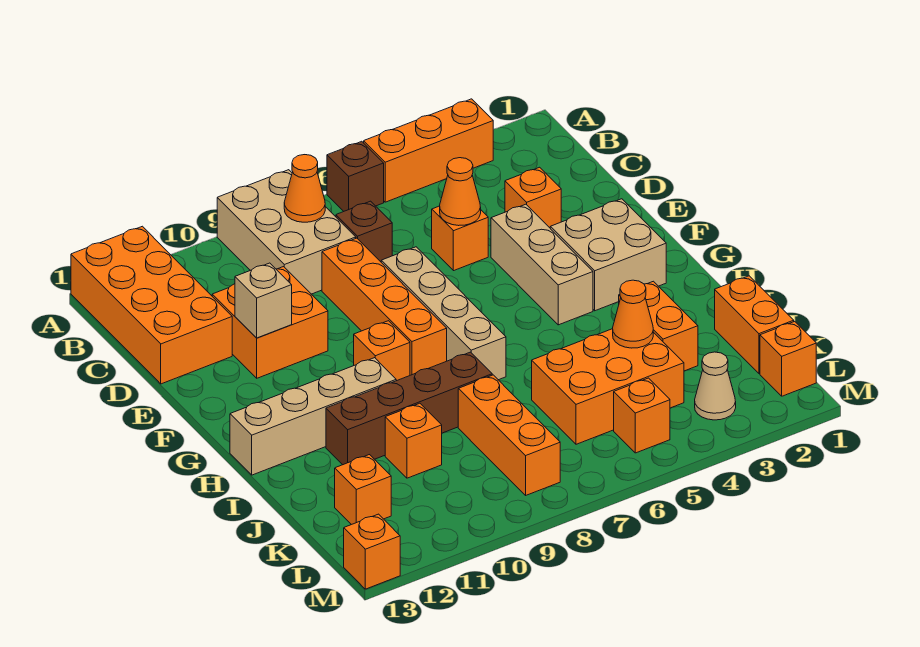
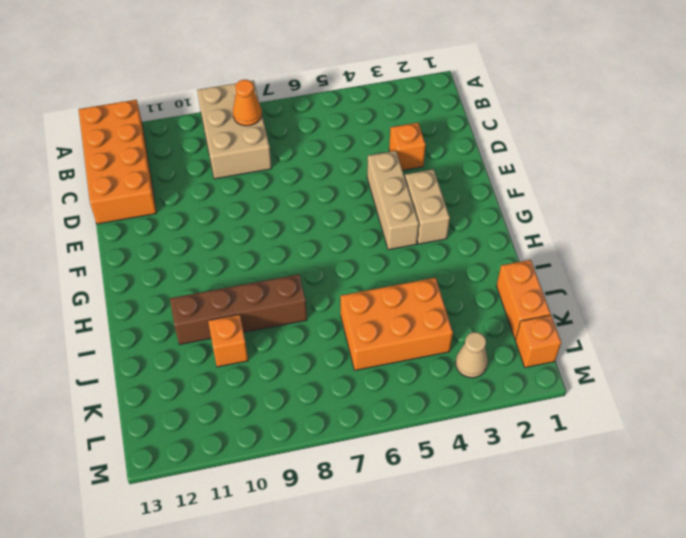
tan 1x2 brick [405,169,450,244] -> tan 2x2 brick [550,199,666,311]
none -> orange 1x3 brick [364,99,493,202]
none -> brown 1x1 brick [327,141,384,211]
none -> brown 1x1 brick [336,201,392,262]

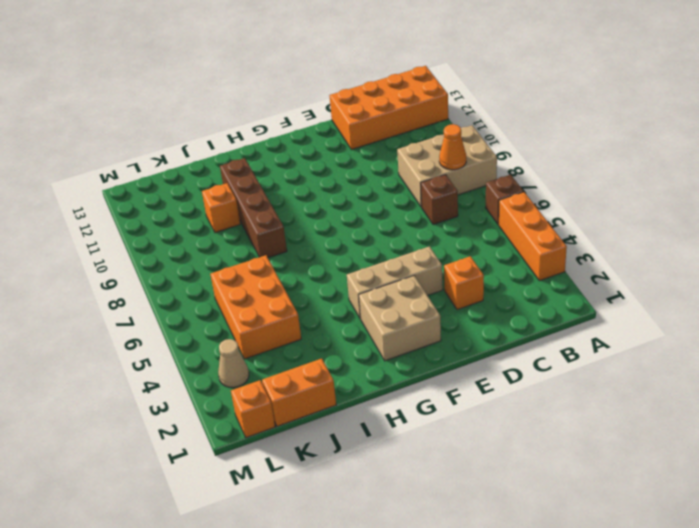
none -> orange 1x1 brick [432,206,488,271]
none -> orange 1x4 brick [322,238,447,375]
none -> orange 2x2 brick [212,267,328,378]

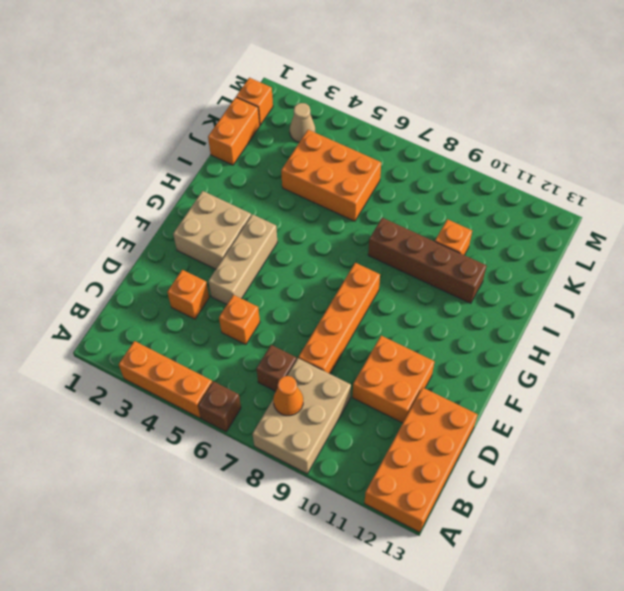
none -> tan 1x4 brick [381,247,506,380]
none -> orange 1x1 brick [354,321,410,381]
none -> tan 1x4 brick [230,358,396,475]

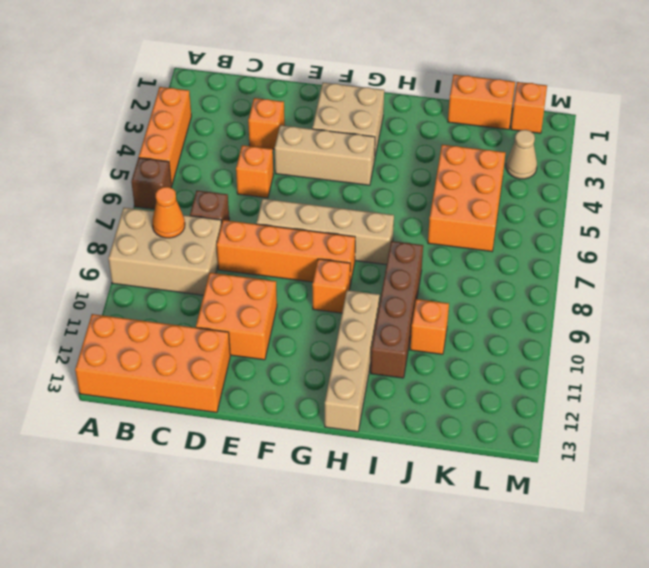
none -> orange 1x2 brick [619,281,698,371]
none -> orange 1x3 brick [458,375,560,495]
none -> orange 1x1 brick [335,455,391,525]

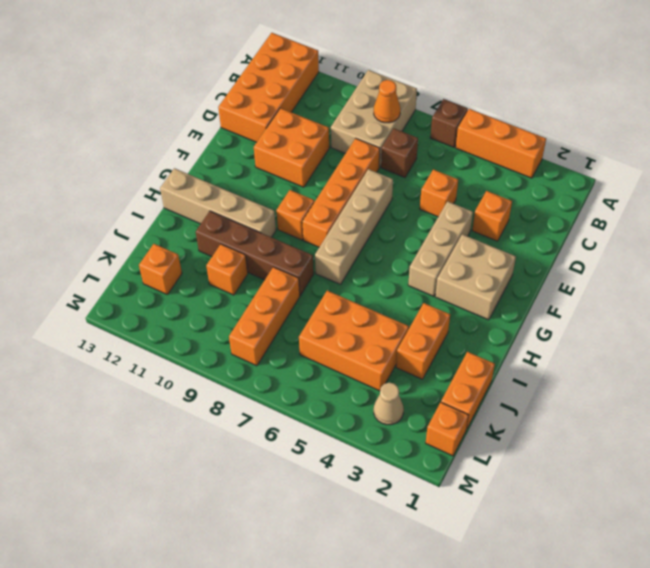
none -> orange 1x1 brick [614,378,670,453]
none -> orange 1x1 brick [344,514,400,589]
none -> orange 1x1 cone [440,158,481,226]

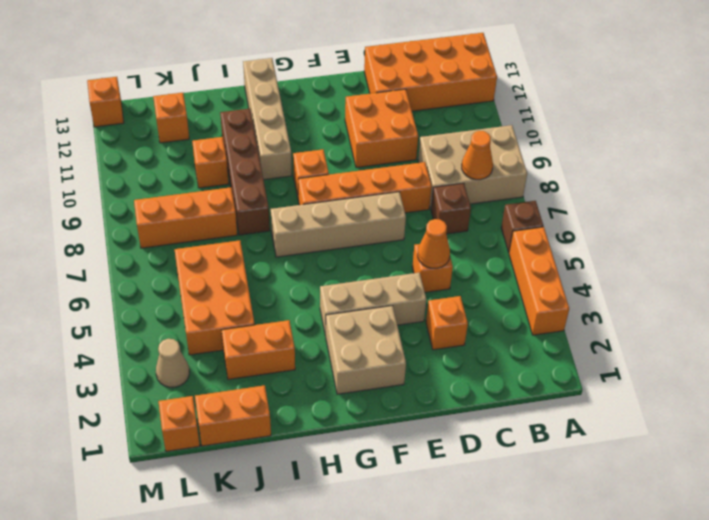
none -> orange 1x1 brick [614,378,670,453]
none -> tan 1x1 brick [235,263,292,338]
none -> orange 1x1 cone [613,280,653,348]

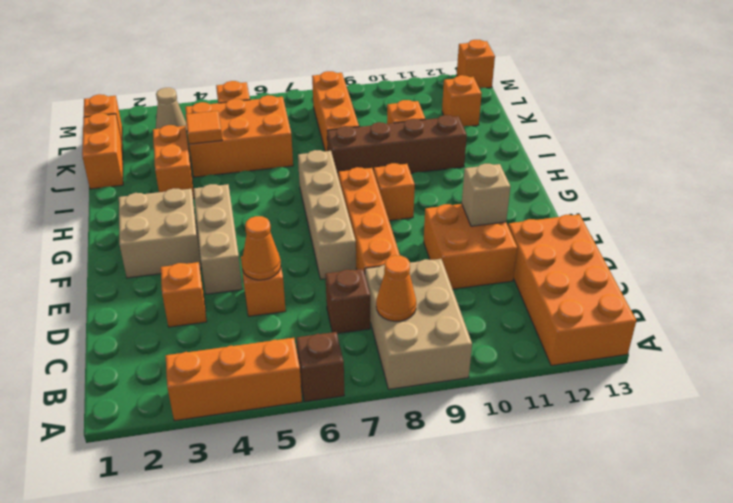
orange 1x1 tile [186,111,222,144] -> orange 1x1 cone [613,280,653,348]
none -> tan 1x4 brick [230,358,396,475]

